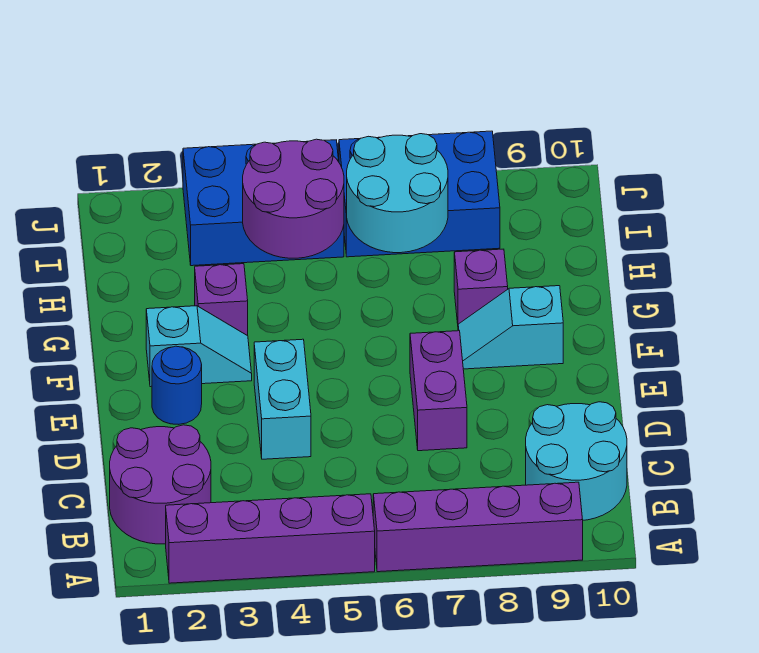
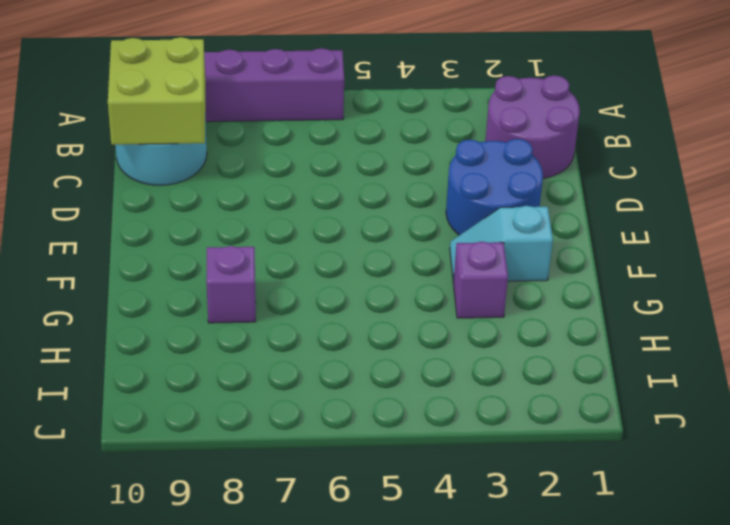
lime 2x2 brick [108,37,205,145] -> none
blue 2x2 round brick [446,139,543,235] -> blue 1x1 round brick [152,346,202,424]
none -> purple 1x4 brick [166,494,375,583]
none -> cyan 1x2 brick [254,339,311,459]
none -> purple 1x2 brick [410,331,467,451]

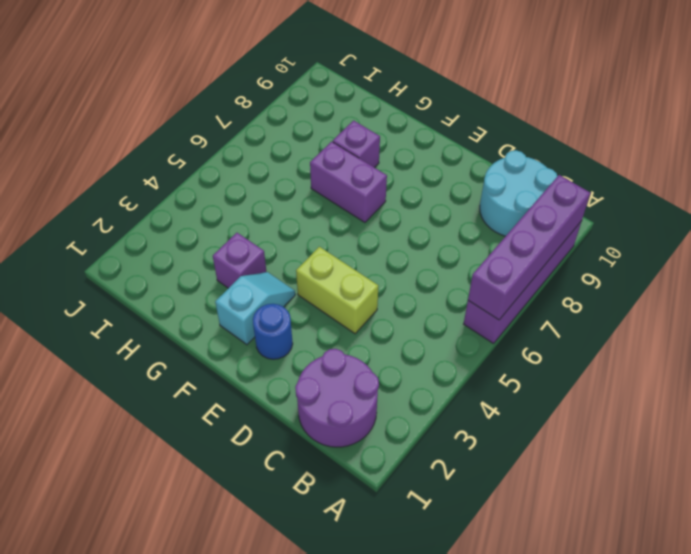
purple 1x4 brick [468,175,590,320] -> purple 1x4 brick moved to [166,494,375,583]
lime 1x2 brick [296,247,378,334] -> cyan 1x2 brick [254,339,311,459]
purple 1x2 brick [310,142,387,222] -> purple 1x2 brick moved to [410,331,467,451]
none -> cyan 1x2 slope [458,286,563,369]
none -> blue 2x3 brick [183,140,344,266]
none -> blue 2x3 brick [339,131,500,257]

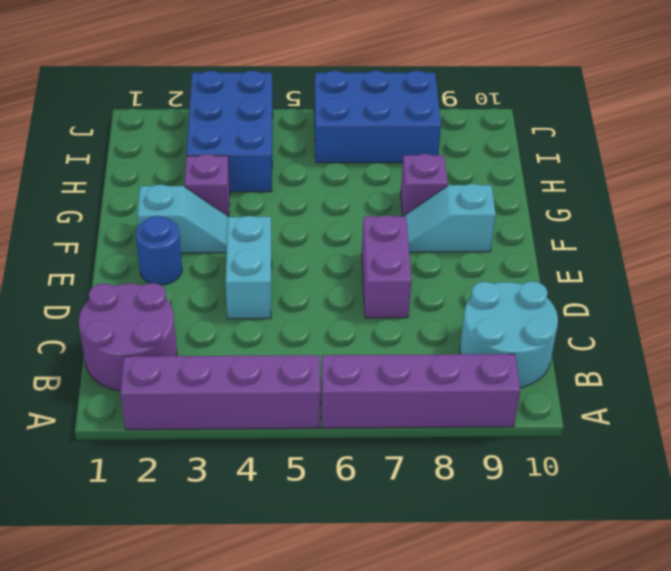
blue 2x3 brick [187,71,273,192] -> blue 2x3 brick turned to [183,140,344,266]
none -> purple 2x2 round brick [243,139,344,258]
none -> cyan 2x2 round brick [346,134,448,253]

